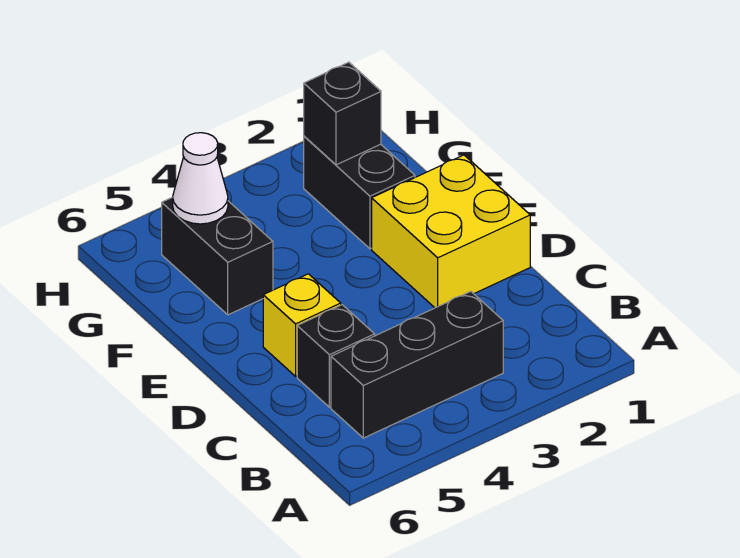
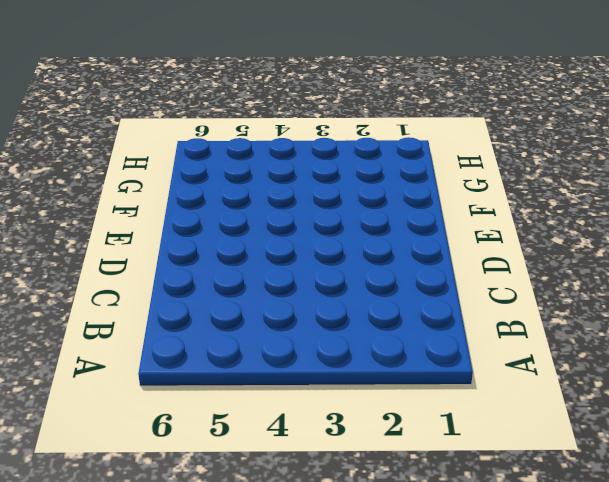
none -> black 1x3 brick [331,292,503,438]
none -> black 1x1 brick [297,305,375,407]

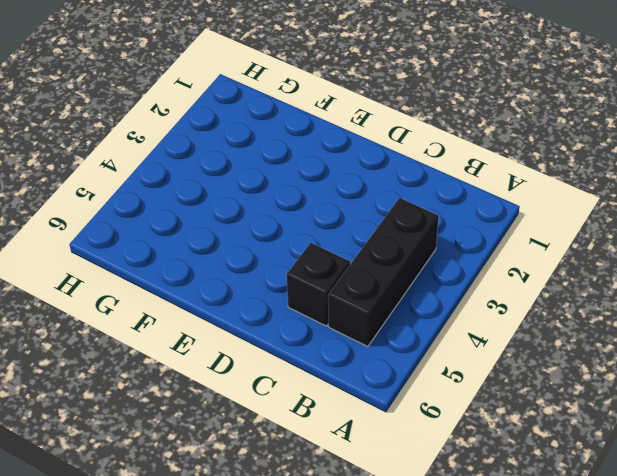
none -> yellow 2x2 brick [372,155,530,308]
none -> yellow 1x1 brick [263,274,341,376]

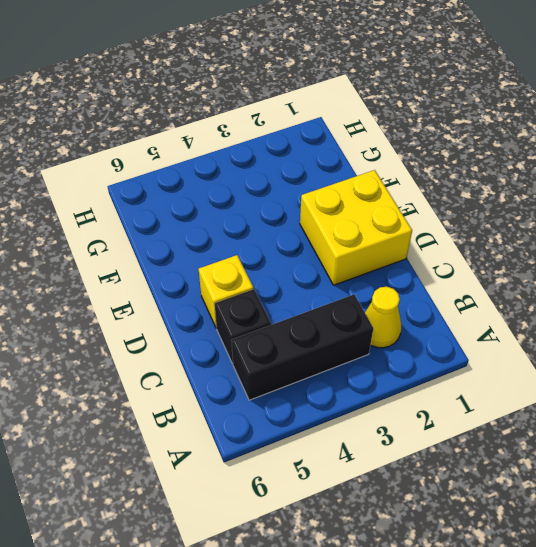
yellow 1x1 cone [365,287,401,348] -> none
none -> black 1x2 brick [304,136,415,249]
none -> black 1x2 brick [162,197,273,315]

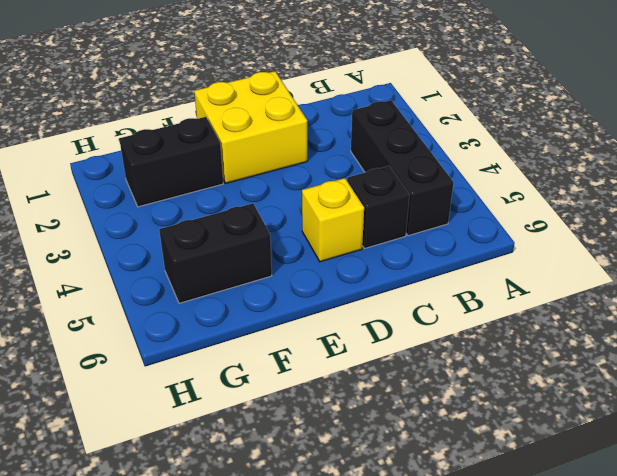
none -> black 1x1 brick [304,62,381,165]
none -> white 1x1 cone [173,133,228,224]

